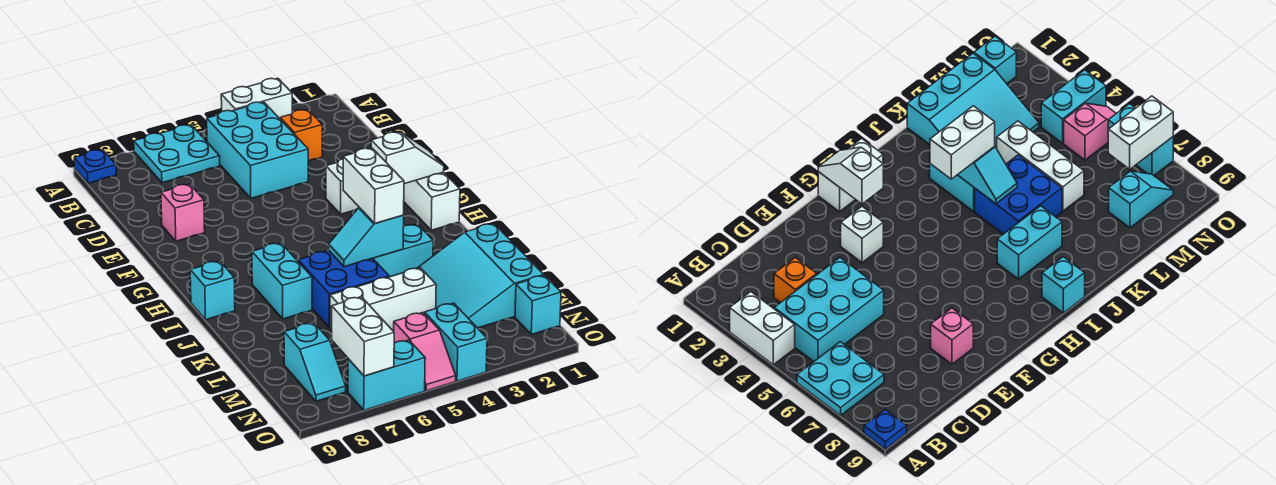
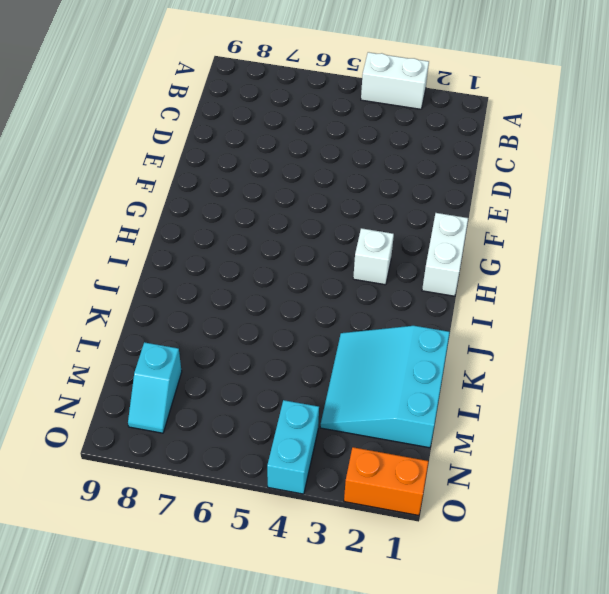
white 1x1 brick [353,228,394,285] -> white 1x1 brick moved to [326,159,359,214]
orange 1x2 brick [344,447,428,515] -> none
none -> cyan 2x2 plate [134,125,220,183]
none -> blue 1x1 plate [74,150,116,183]
none -> cyan 2x3 brick [207,102,308,198]

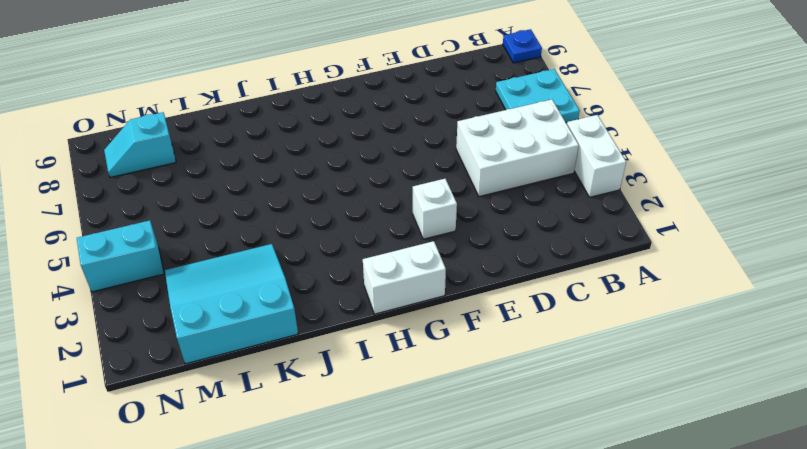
white 2x3 brick [456,99,579,196] -> cyan 2x3 brick [207,102,308,198]
none -> orange 1x1 brick [280,110,322,161]
none -> pink 1x1 brick [161,184,205,241]
none -> cyan 1x2 brick [252,243,312,319]

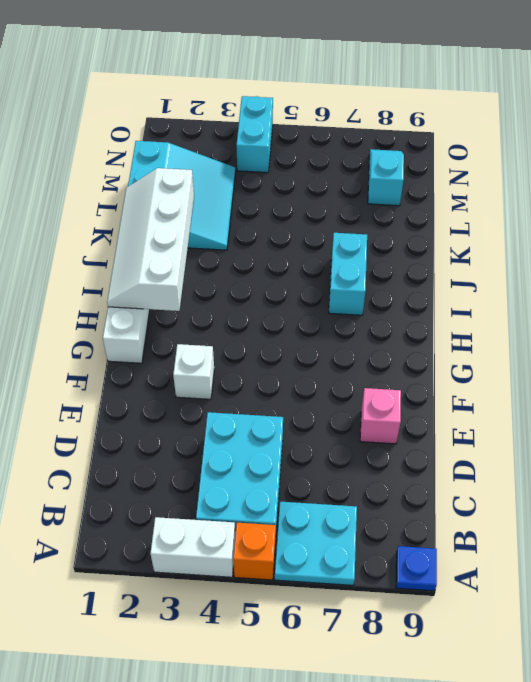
orange 1x1 brick [233,523,276,580] -> orange 1x1 brick moved to [280,110,322,161]
white 2x4 slope [107,168,194,311] -> none
none -> cyan 1x1 brick [190,261,235,320]
none -> cyan 1x2 brick [373,224,433,277]
none -> blue 2x2 brick [298,251,389,327]

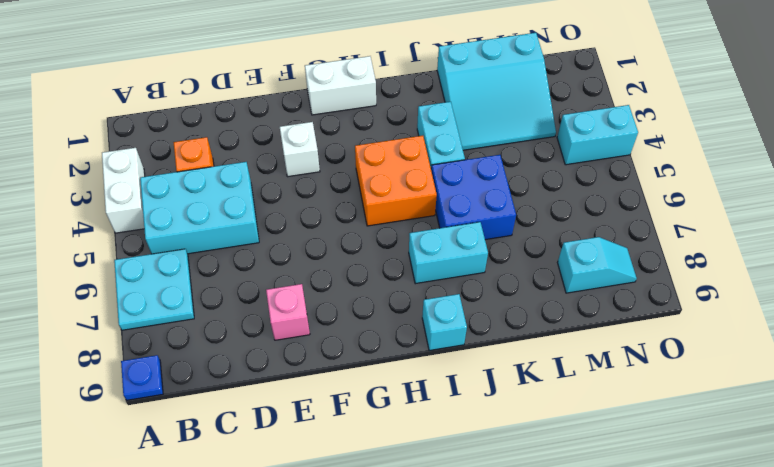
orange 2x2 brick [355,136,437,226] -> none
none -> white 1x3 brick [330,268,436,331]
none -> cyan 1x1 brick [515,275,561,334]
none -> pink 1x2 slope [394,313,456,391]

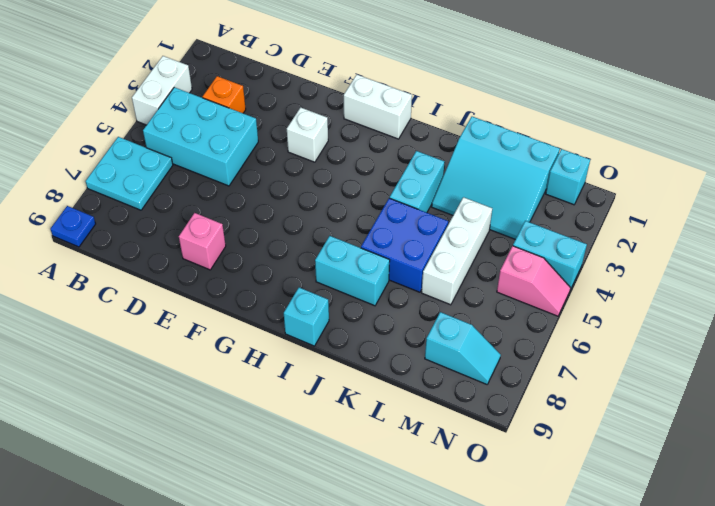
none -> cyan 1x2 brick [348,340,425,410]
none -> white 1x2 slope [371,132,444,184]
none -> cyan 1x2 slope [329,208,404,267]

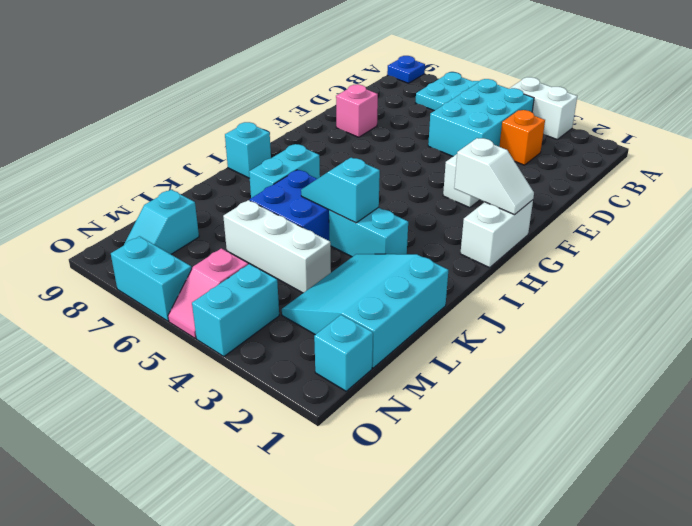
none -> white 1x2 brick [332,297,394,376]
none -> white 1x2 brick [343,148,404,223]

